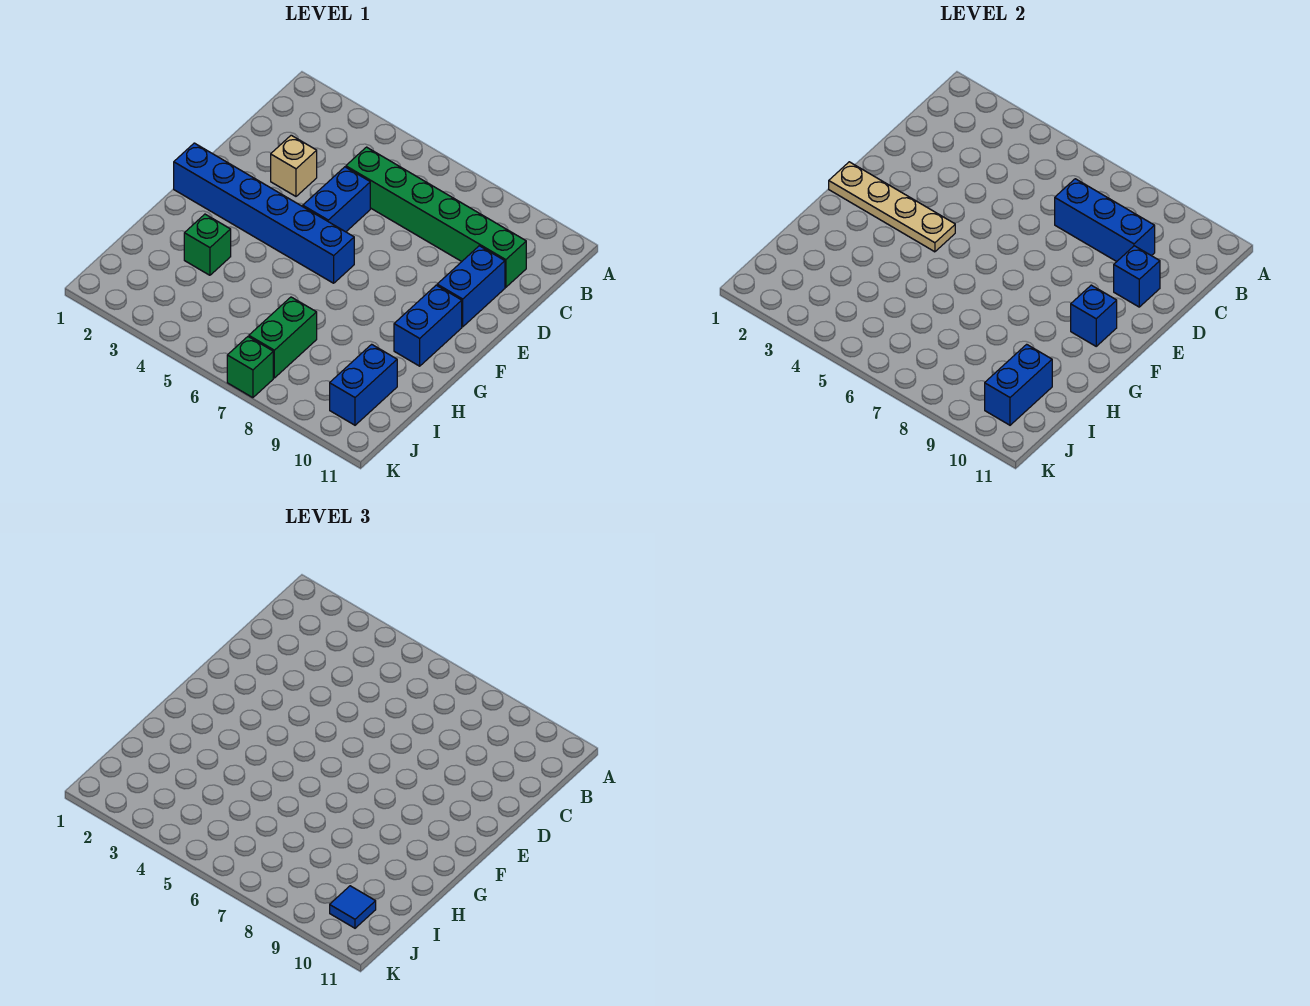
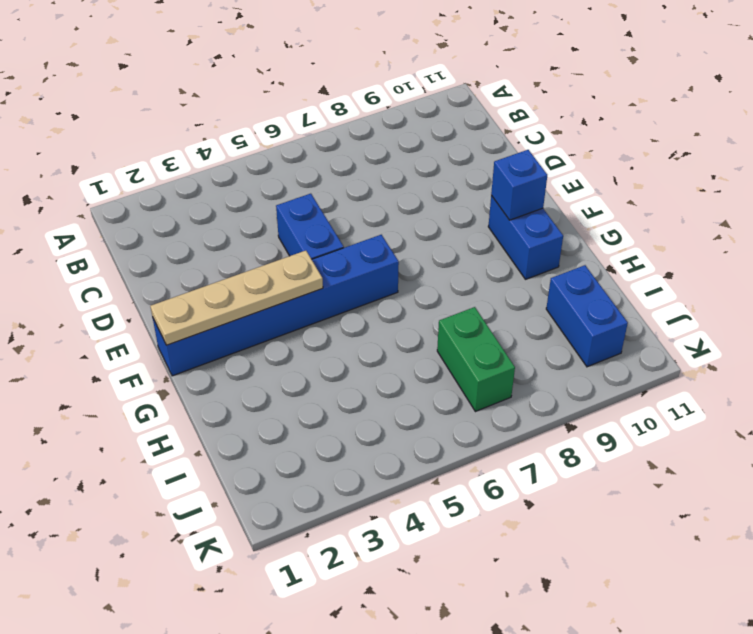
none -> green 1x6 brick [346,147,526,287]
none -> tan 1x1 brick [271,135,317,196]
none -> blue 1x2 brick [437,246,505,327]

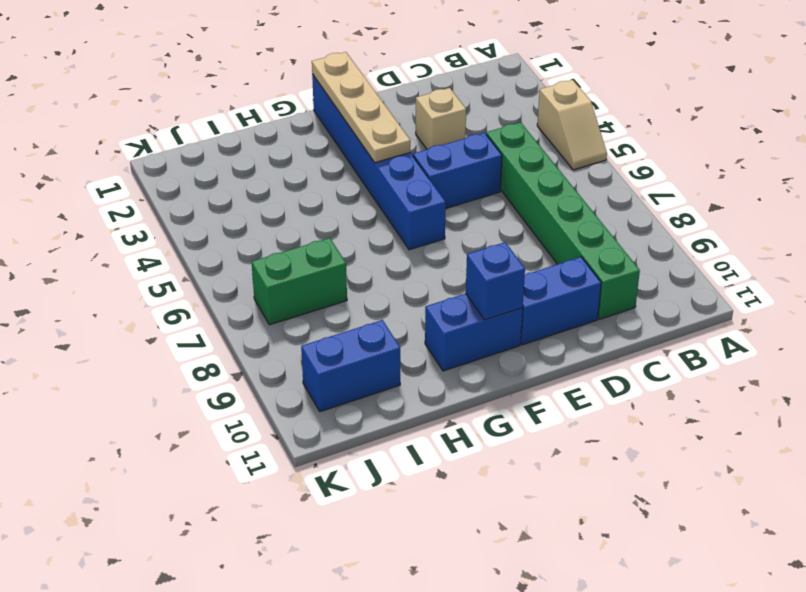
tan 1x2 slope [537,80,607,170] -> none
none -> green 1x1 brick [184,214,231,275]
none -> green 1x1 brick [227,337,273,398]
none -> blue 1x3 brick [1055,179,1155,262]

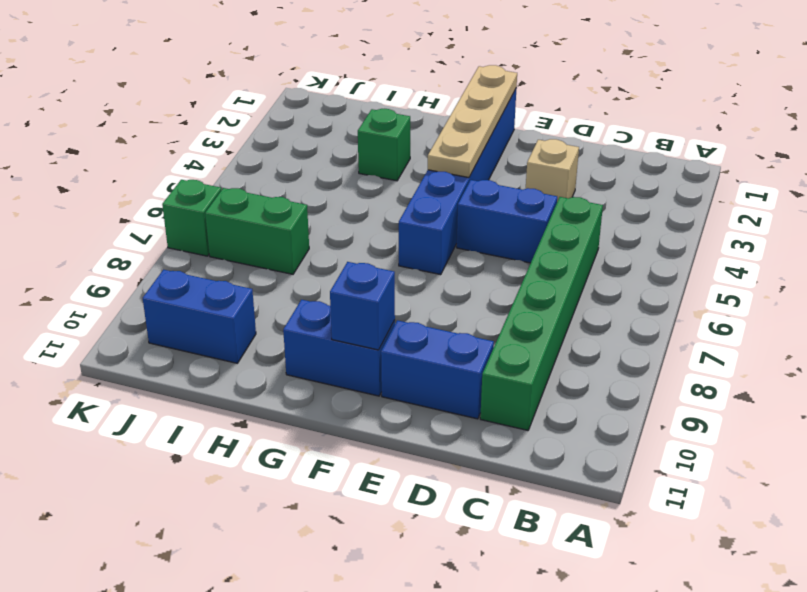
none -> blue 1x3 brick [1055,179,1155,262]
none -> blue 1x1 brick [1114,246,1160,307]
none -> blue 1x2 brick [985,344,1052,425]

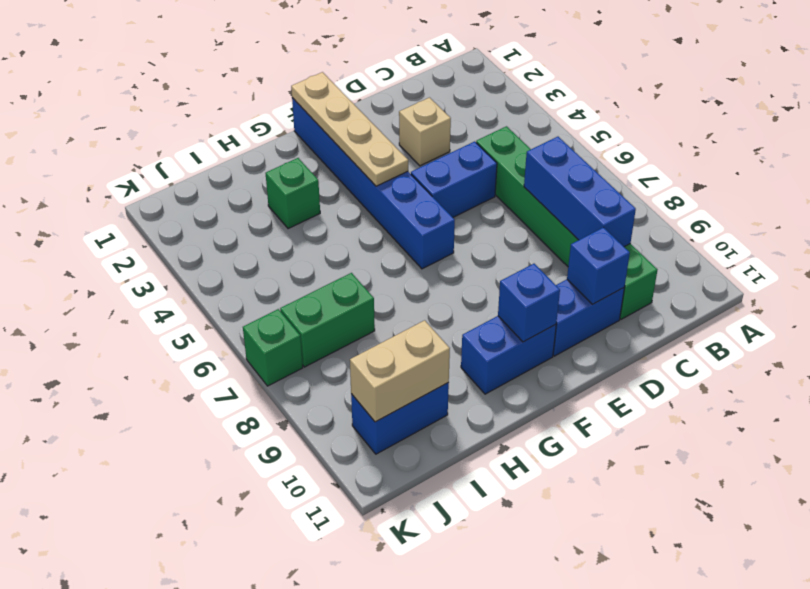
tan 1x2 brick [350,320,450,422] -> blue 1x2 brick [985,344,1052,425]
none -> blue 1x1 tile [330,886,376,928]

